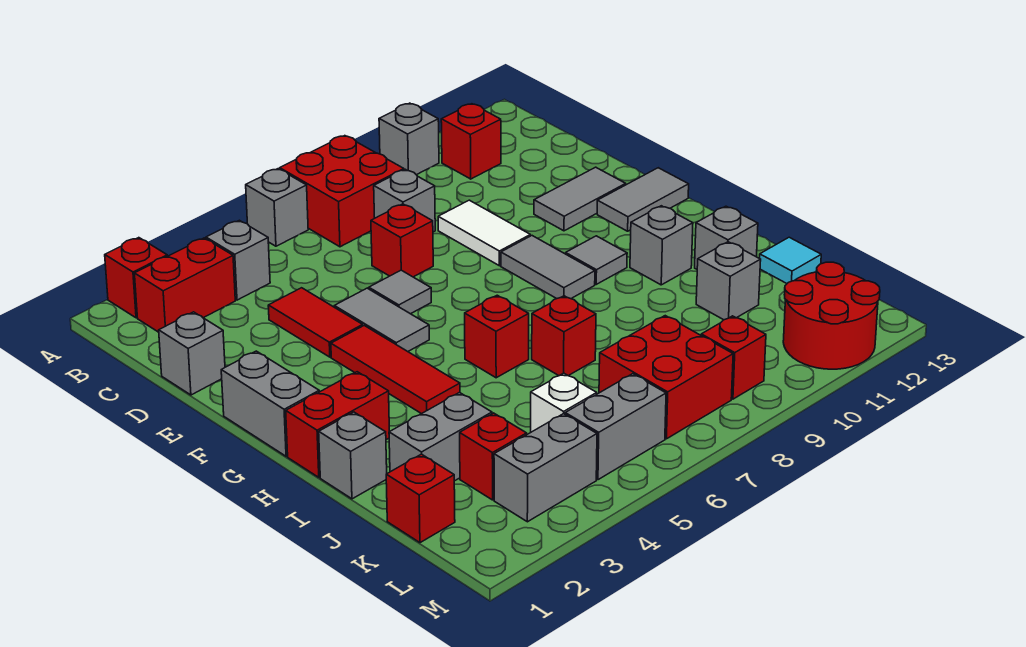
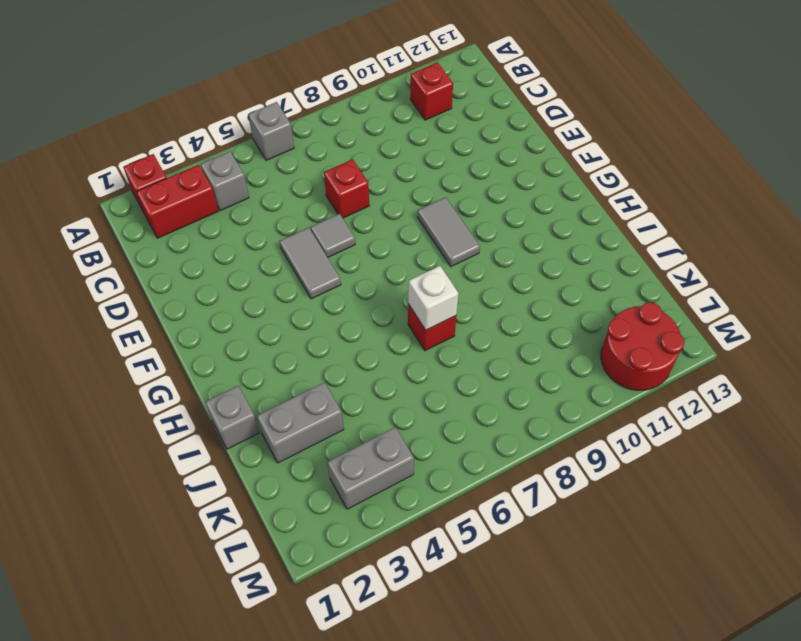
white 1x1 brick [408,266,458,330] -> white 1x1 brick moved to [531,373,597,432]
none -> red 2x2 brick [280,136,404,247]
none -> grey 1x1 brick [379,103,439,175]
none -> grey 1x1 brick [374,169,435,232]
none -> grey 1x1 brick [159,312,225,395]

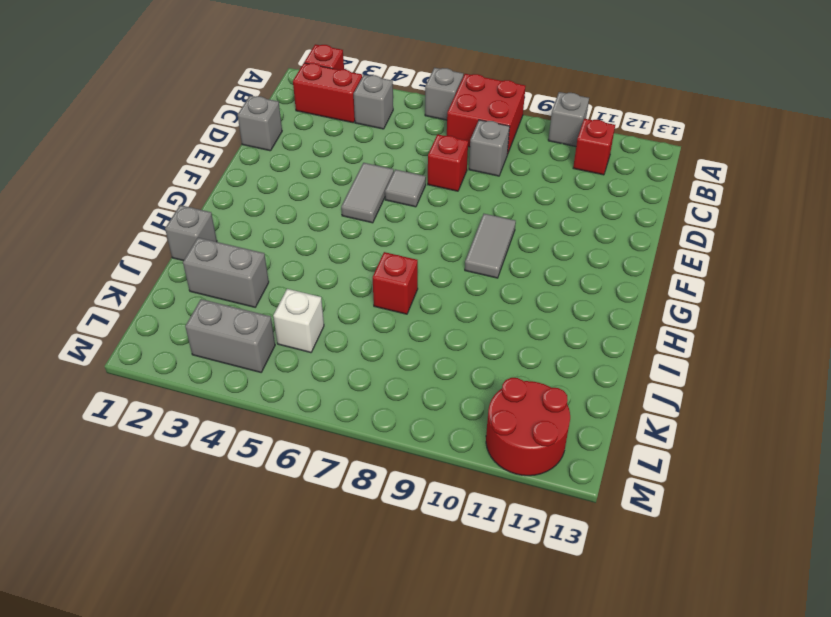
none -> red 1x2 tile [268,288,363,357]
none -> white 1x2 tile [438,200,530,266]
none -> grey 1x2 tile [534,167,626,231]
none -> grey 1x2 brick [221,351,319,456]

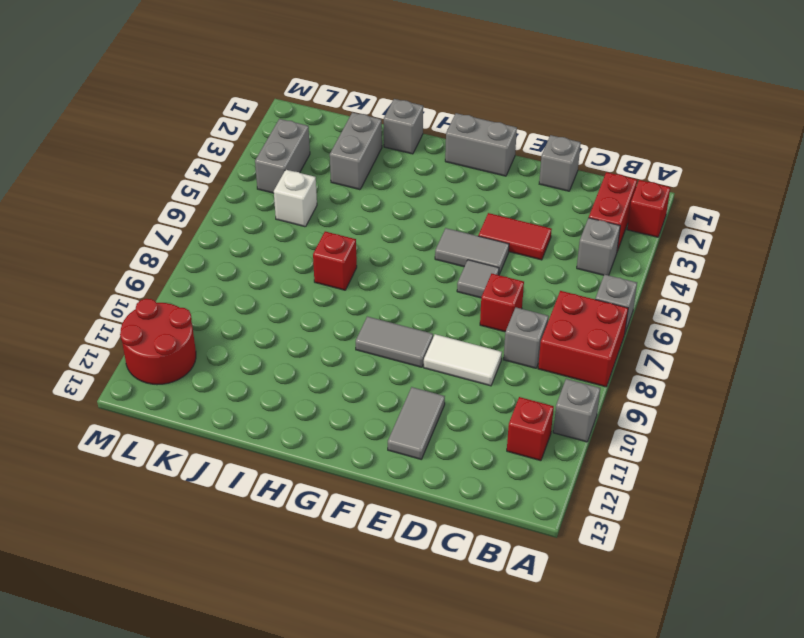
none -> red 1x3 tile [331,326,460,414]
none -> grey 1x2 tile [597,168,689,231]
none -> grey 1x1 tile [566,236,627,284]
none -> red 1x2 brick [286,372,389,477]

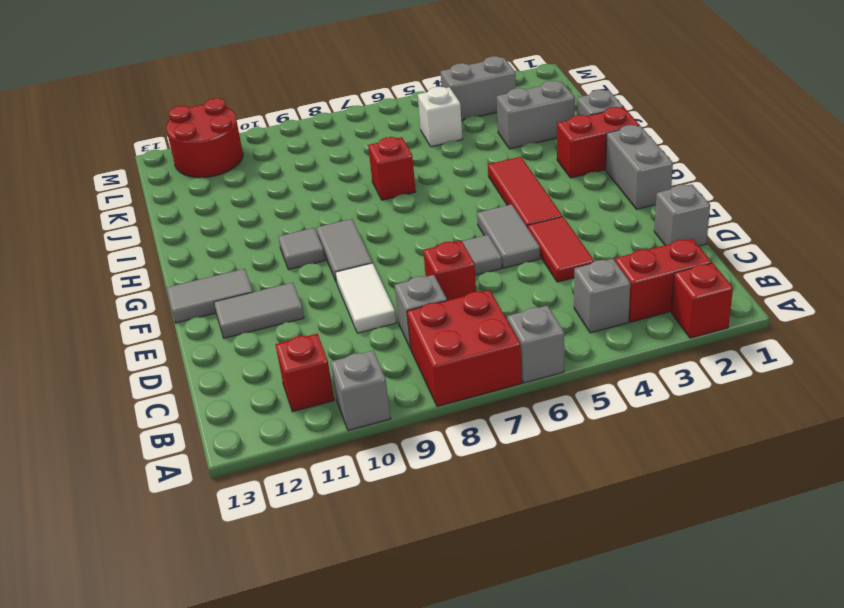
none -> red 1x1 brick [465,295,529,378]
none -> grey 1x1 brick [630,206,693,285]
none -> grey 1x1 brick [695,206,758,269]
none -> grey 1x1 brick [696,242,761,320]

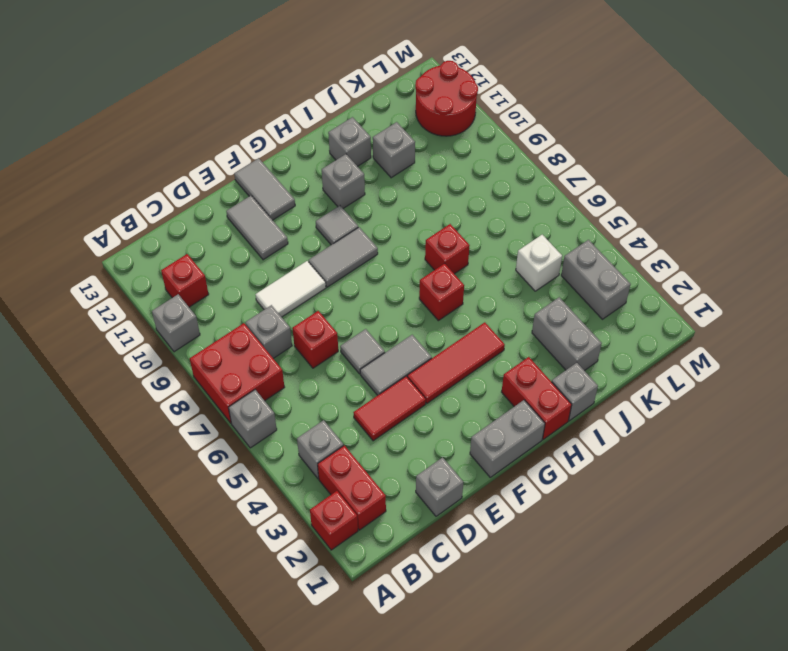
none -> cyan 1x1 tile [760,237,821,283]
none -> red 1x1 brick [386,454,455,543]
none -> red 1x1 brick [460,413,527,500]
none -> red 2x2 brick [599,316,733,439]

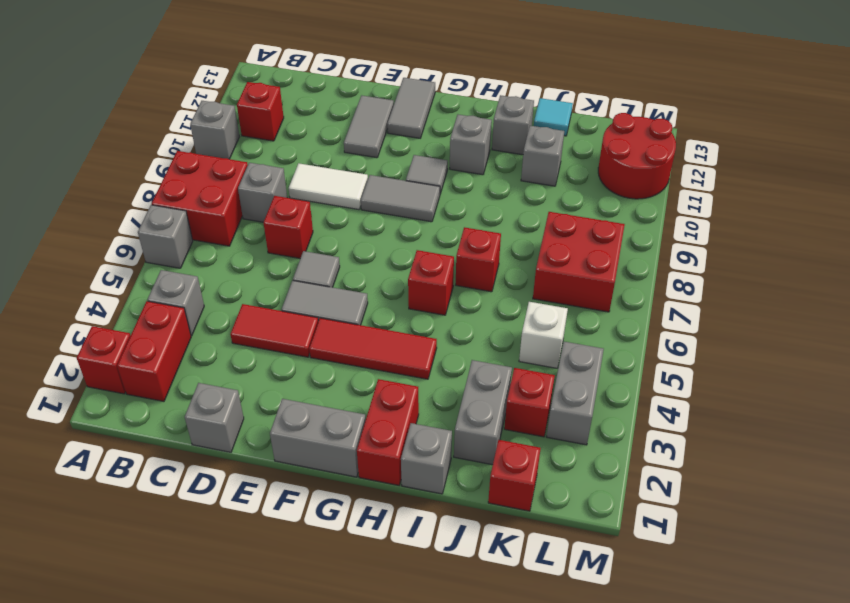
none -> grey 1x2 brick [565,374,666,480]
none -> red 1x1 brick [701,316,766,399]

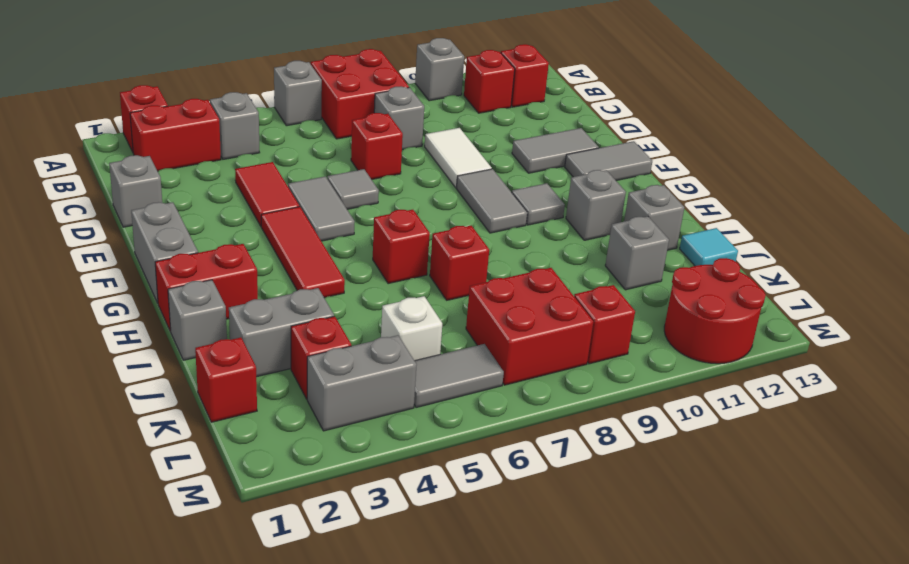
red 1x1 brick [501,44,549,107] -> none
grey 1x2 tile [414,344,504,408] -> grey 1x2 brick [565,374,666,480]

